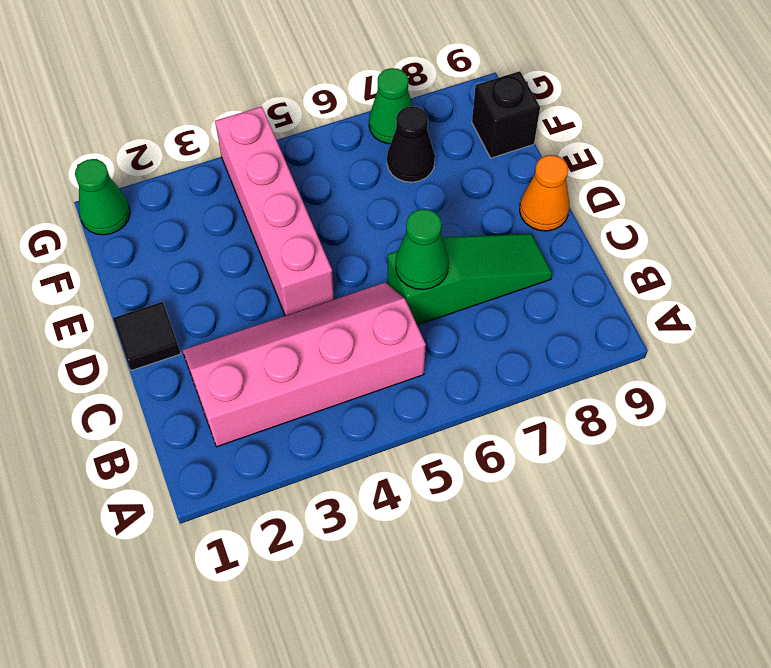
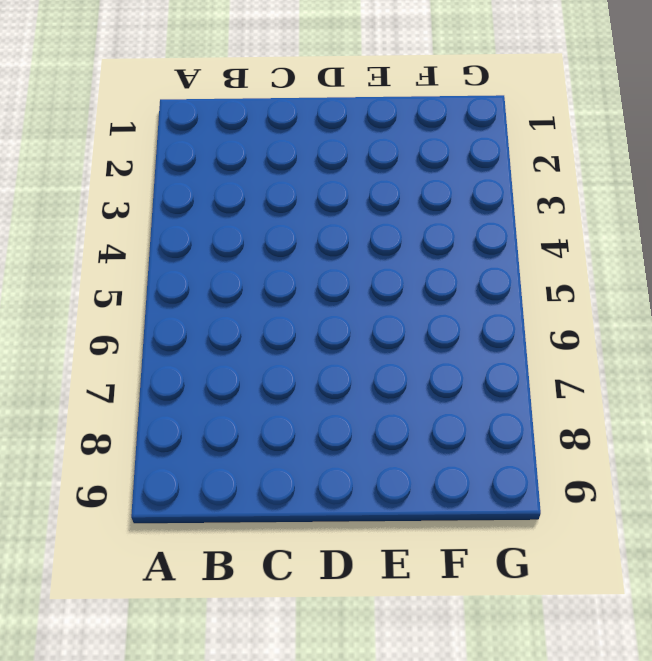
none -> pink 2x4 slope [183,283,426,447]
none -> green 1x3 slope [388,234,552,325]

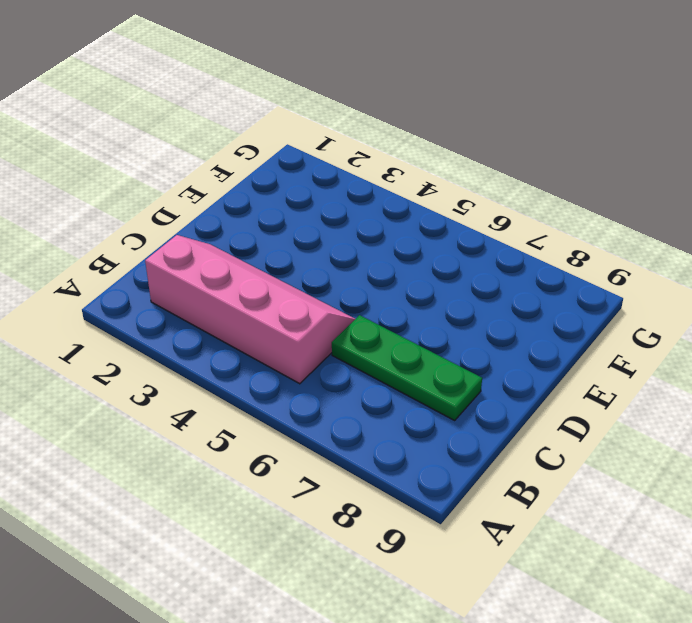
green 1x3 plate [332,315,482,420] -> green 1x3 slope [388,234,552,325]
none -> black 1x1 tile [113,302,181,371]
none -> pink 1x4 brick [215,107,334,316]

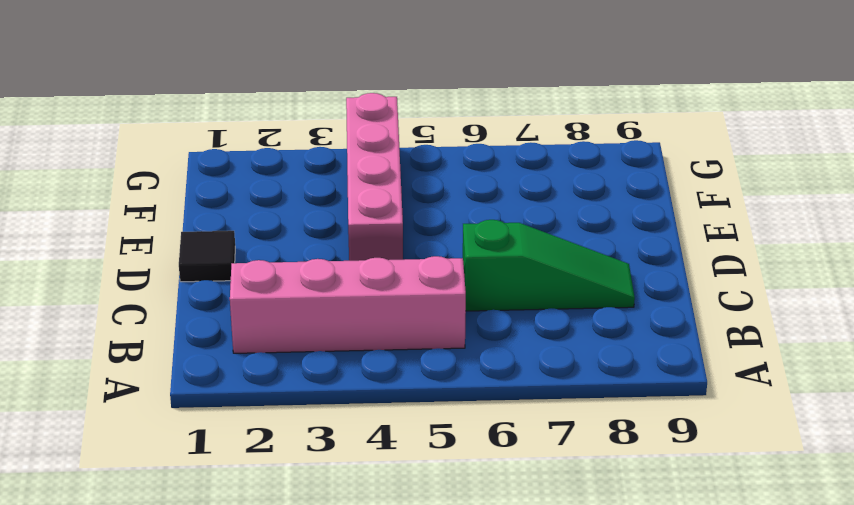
none -> orange 1x1 cone [520,155,569,231]
none -> black 1x1 cone [387,106,435,182]

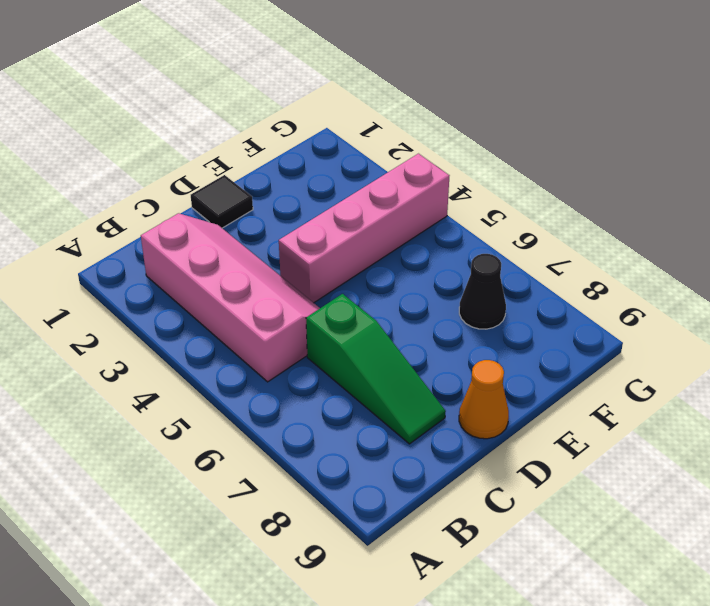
none -> black 1x1 brick [472,71,540,158]
none -> green 1x1 cone [75,159,130,235]

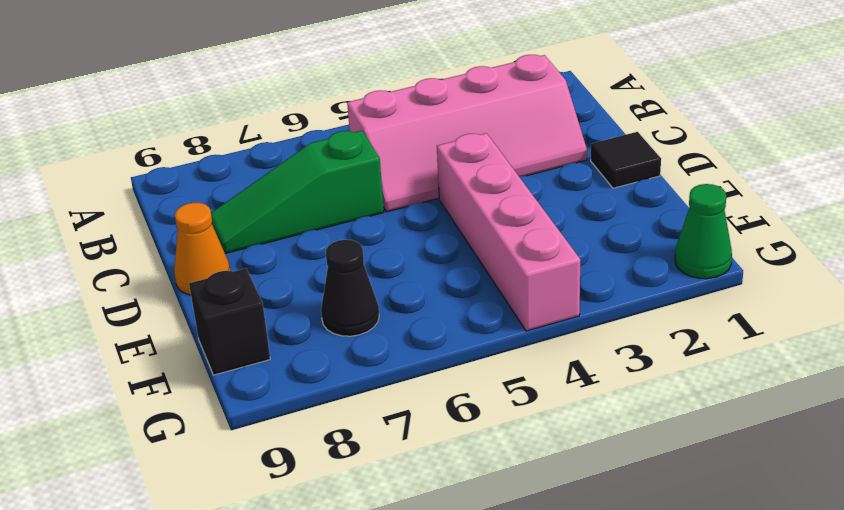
none -> green 1x1 cone [369,68,413,144]
none -> green 1x1 cone [395,209,449,290]

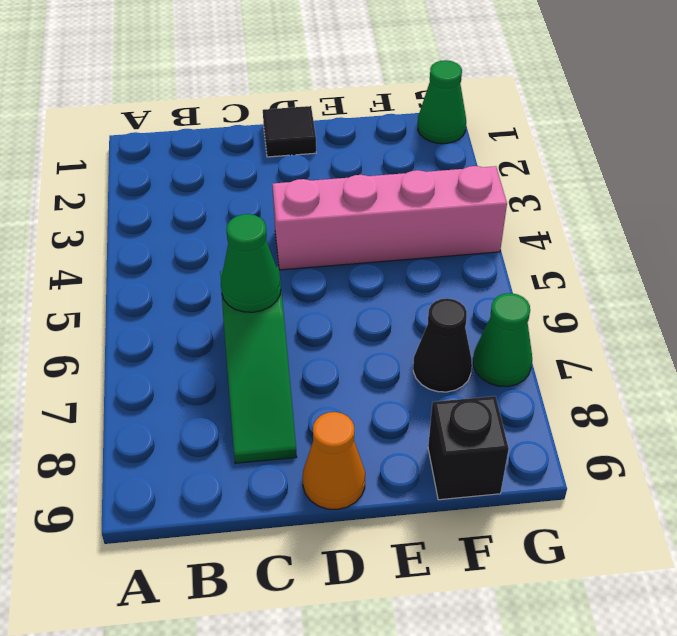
none -> pink 2x4 slope [183,283,426,447]

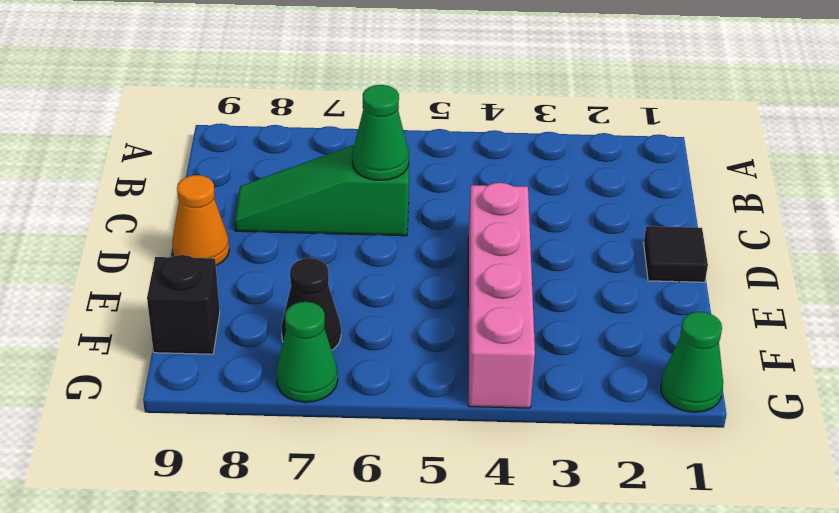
none -> pink 2x4 slope [183,283,426,447]

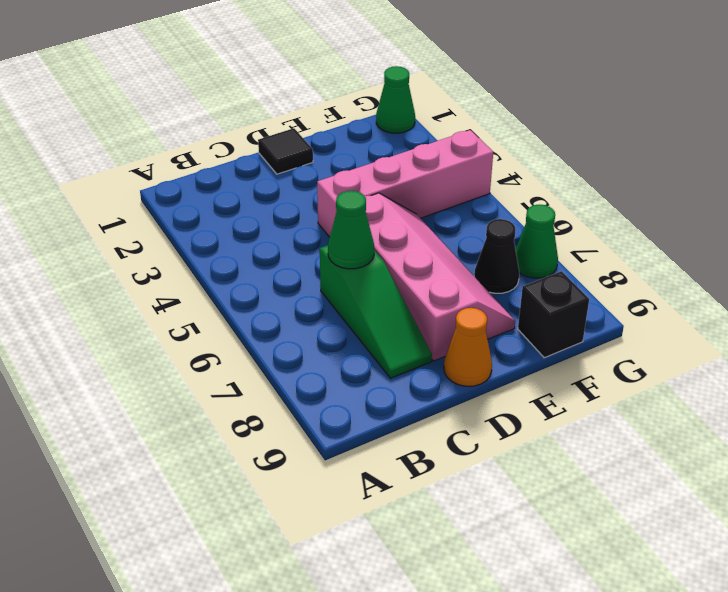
pink 2x4 slope [365,193,515,361] -> pink 2x4 slope moved to [183,283,426,447]

